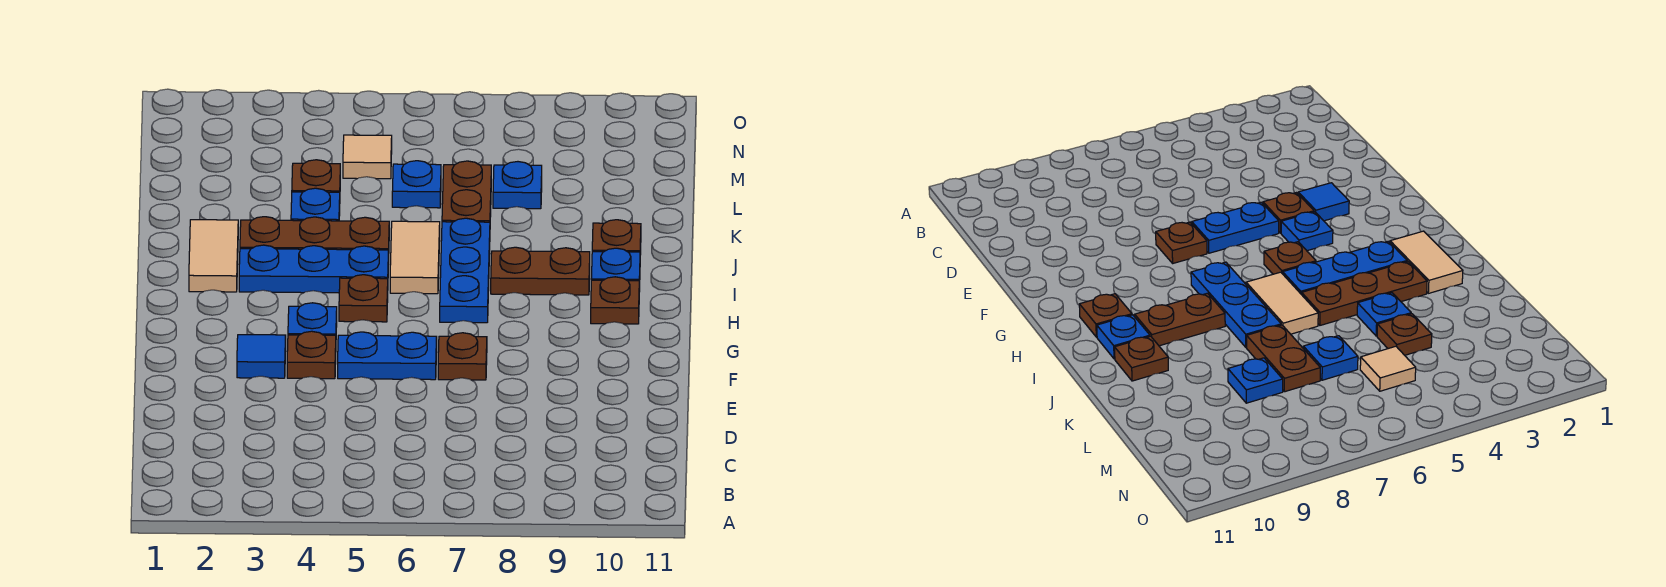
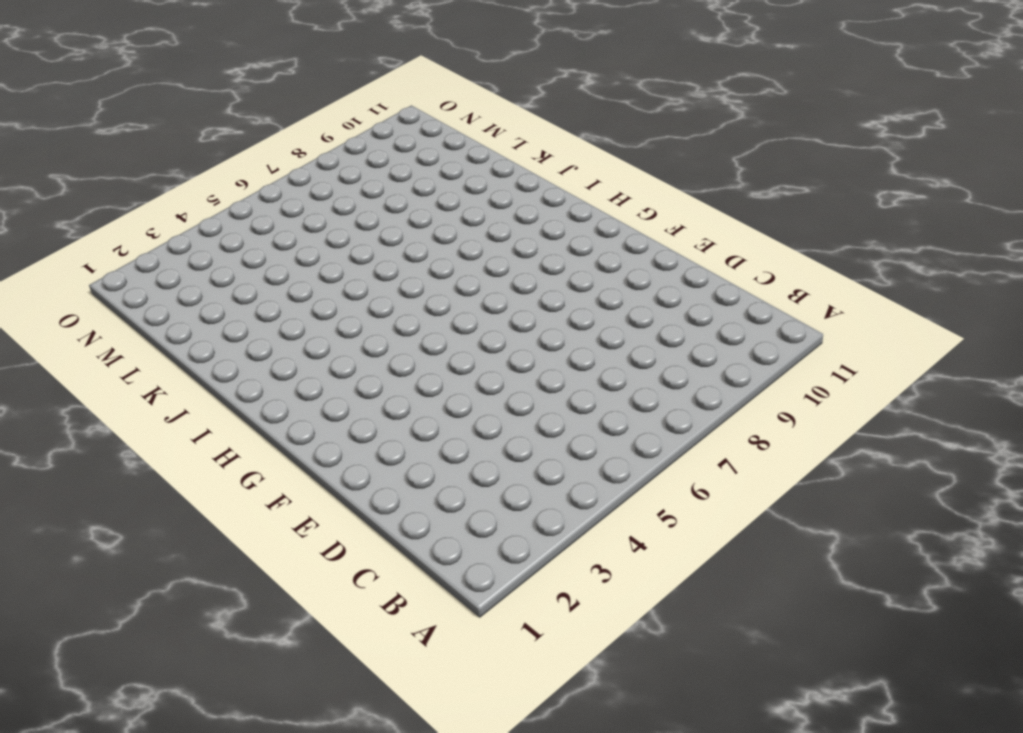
none -> blue 1x1 tile [237,335,286,378]
none -> brown 1x1 plate [287,331,336,379]
none -> blue 1x2 plate [338,332,437,380]

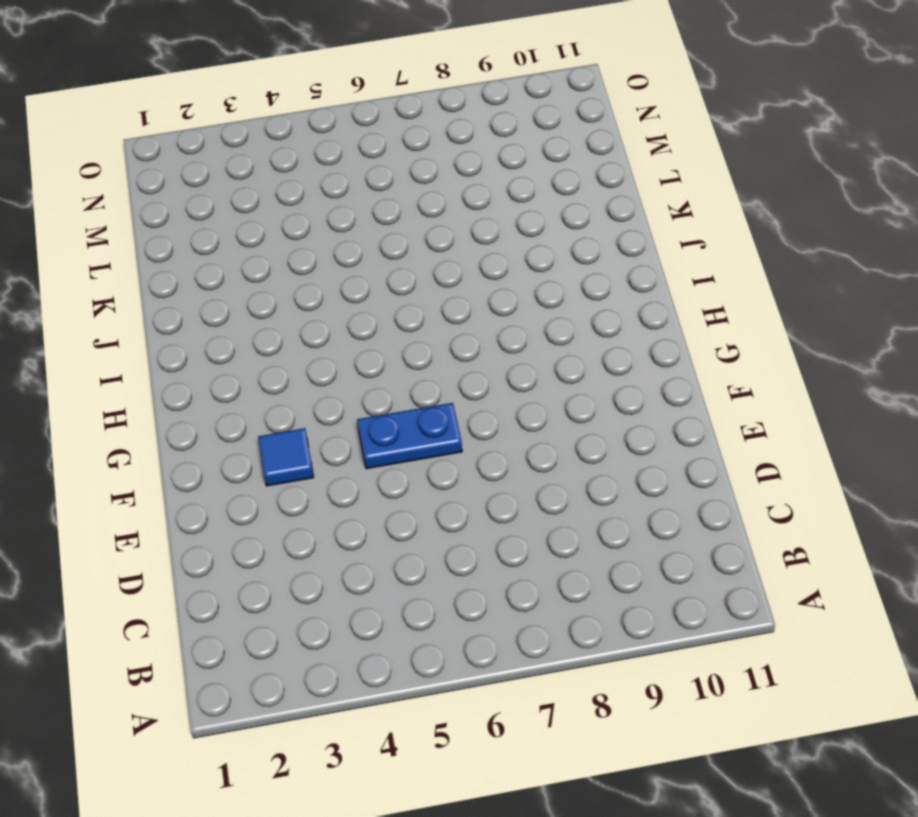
none -> brown 1x1 plate [287,331,336,379]
none -> brown 1x1 plate [438,333,487,380]
none -> blue 1x1 plate [288,303,337,335]

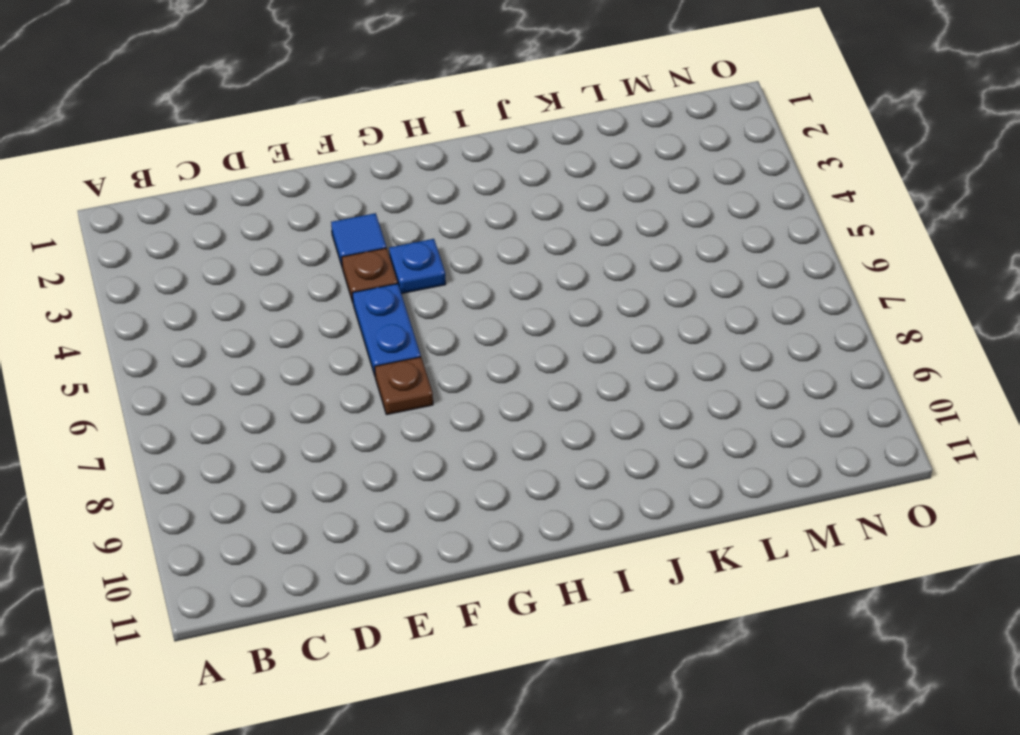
none -> brown 1x1 plate [339,275,388,322]
none -> blue 1x3 plate [440,218,490,323]
none -> brown 1x1 plate [591,277,639,324]

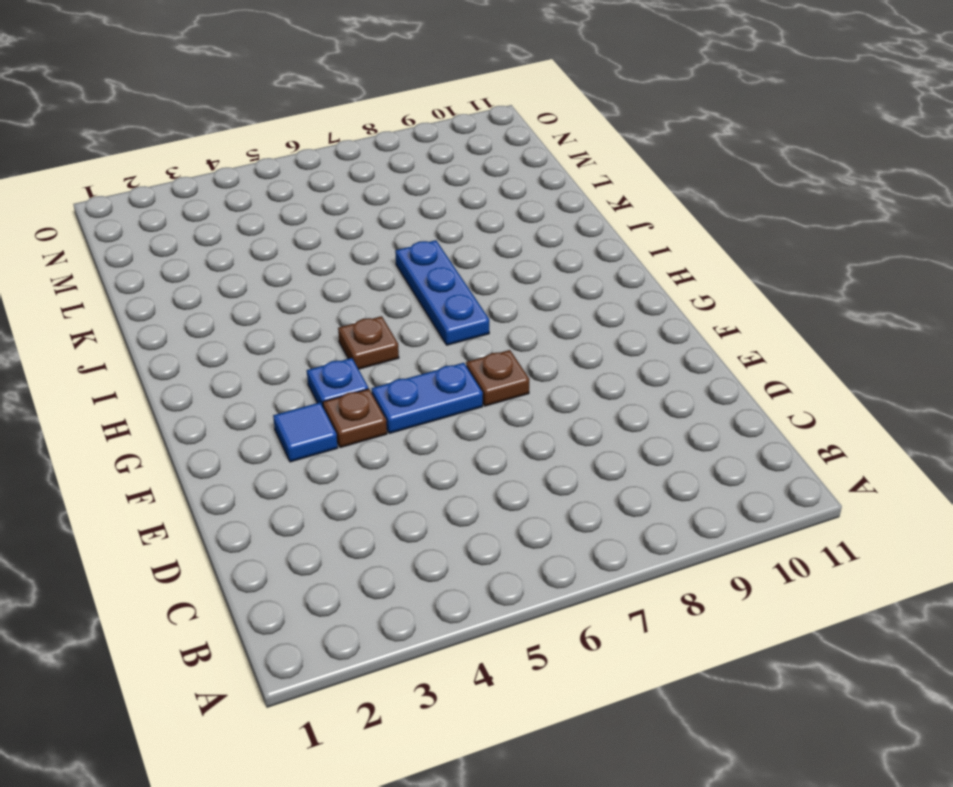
none -> brown 1x1 plate [591,277,639,324]
none -> tan 1x2 tile [189,220,238,292]
none -> blue 1x3 plate [239,245,388,293]

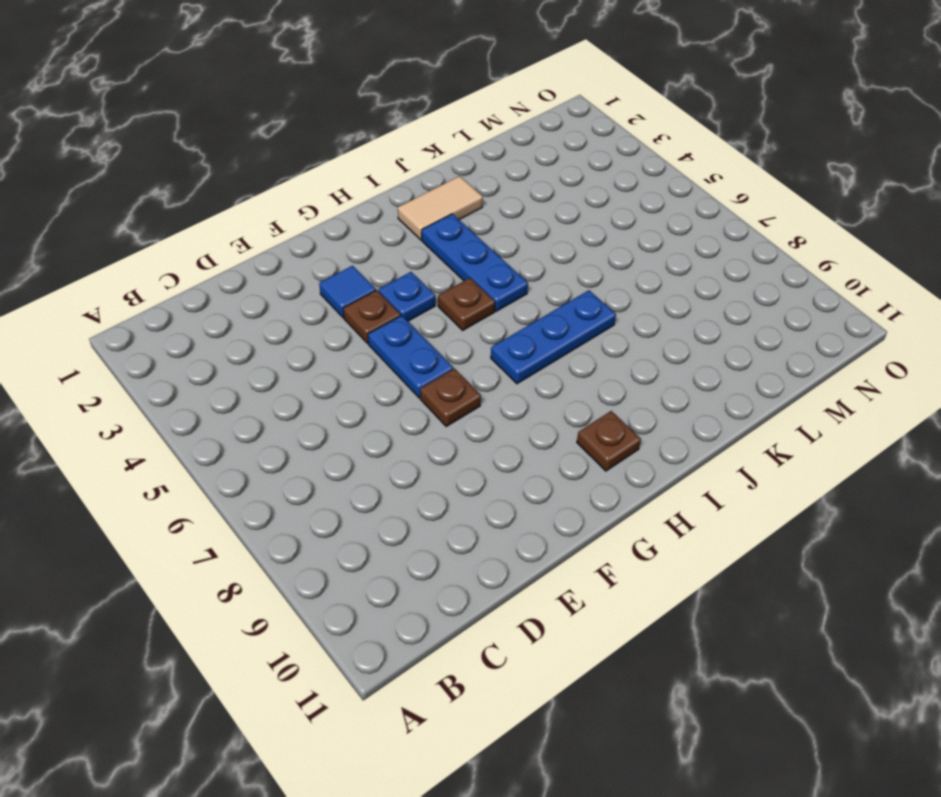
none -> tan 1x2 tile [390,221,440,294]
none -> brown 1x2 plate [491,247,590,295]
none -> blue 1x1 plate [591,248,640,292]

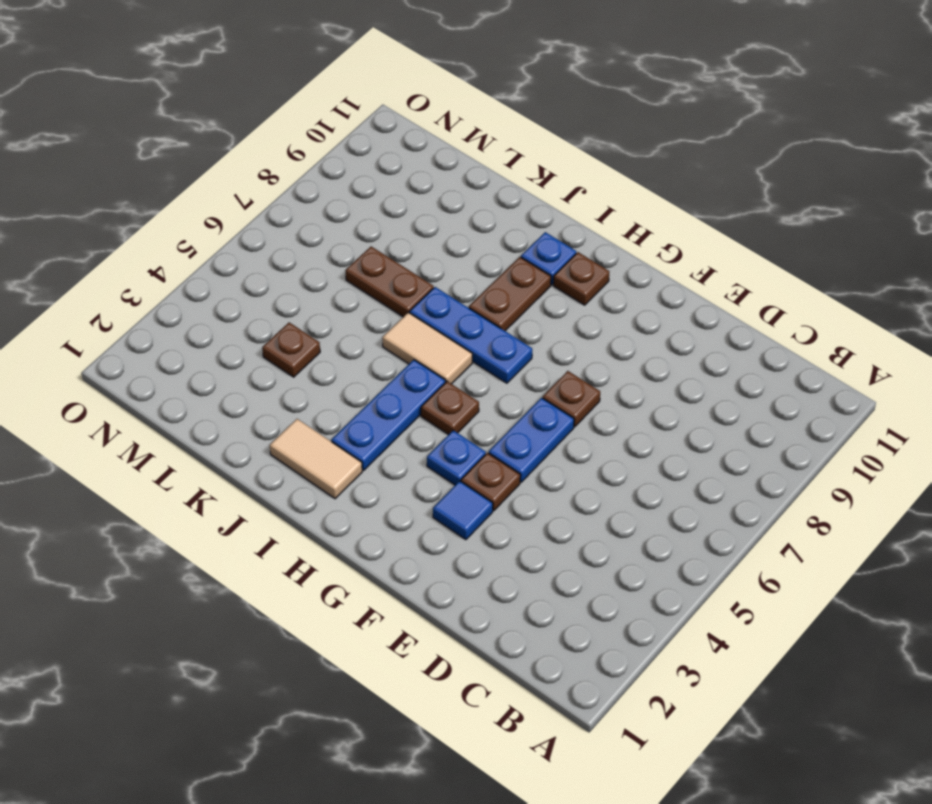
none -> brown 1x3 plate [240,217,389,264]
none -> brown 1x1 plate [592,220,641,255]
none -> blue 1x1 plate [291,188,340,221]

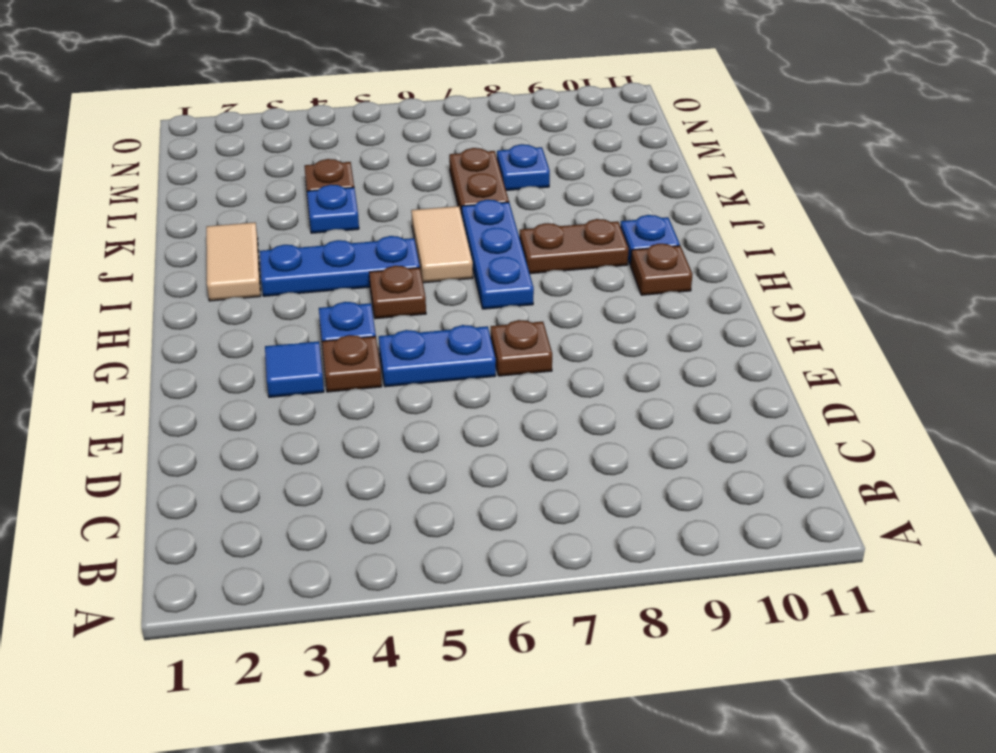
none -> brown 1x3 plate [240,217,389,264]
none -> brown 1x1 plate [592,220,641,255]
none -> blue 1x1 plate [392,161,441,208]

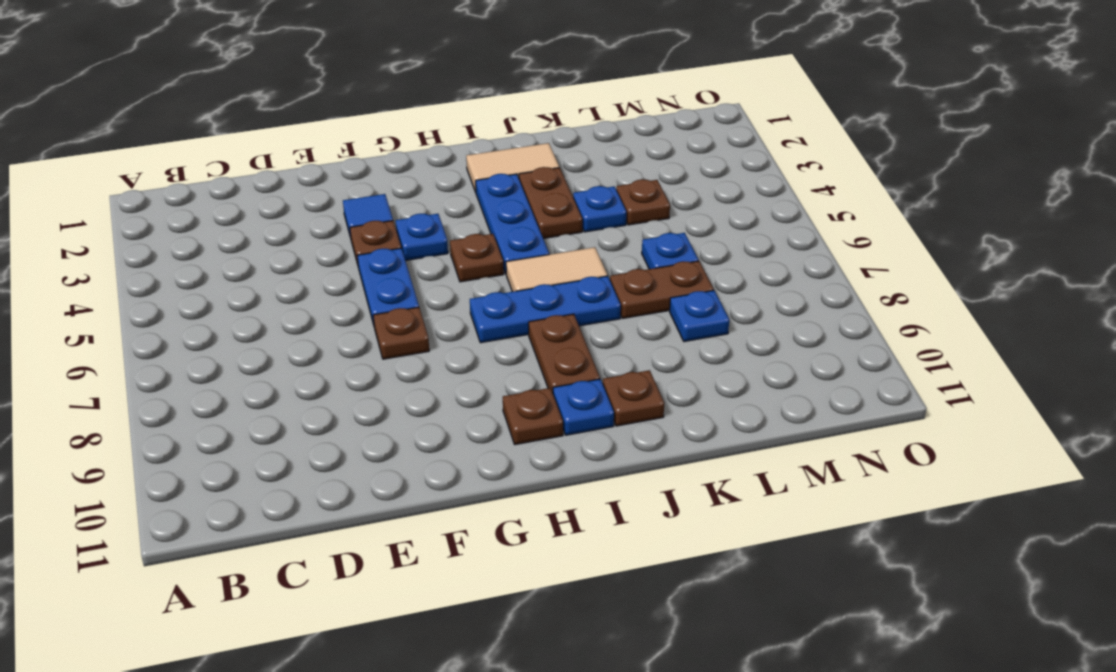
brown 1x2 plate [519,167,582,239] -> brown 1x3 plate [240,217,389,264]
none -> tan 1x1 tile [343,135,392,179]

